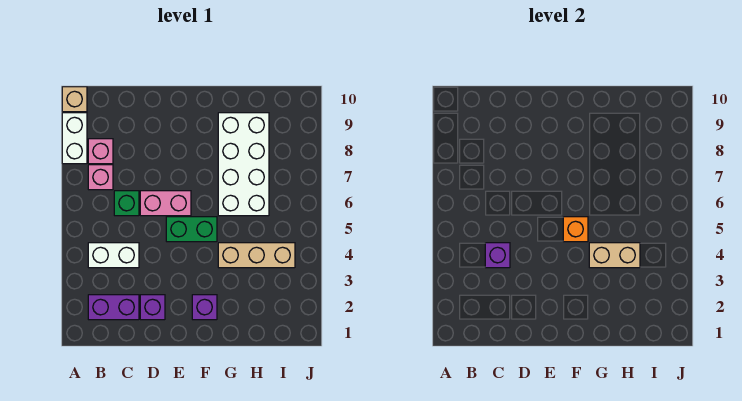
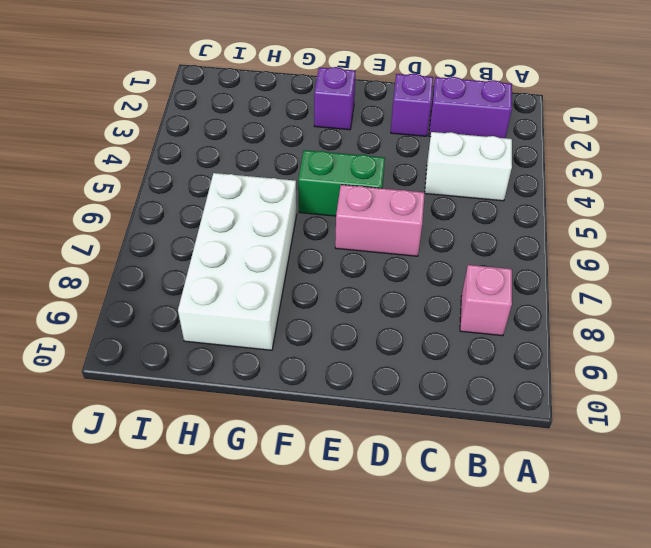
none -> white 1x2 brick [62,113,87,164]
none -> tan 1x1 brick [62,87,87,112]
none -> pink 1x1 brick [88,165,113,190]

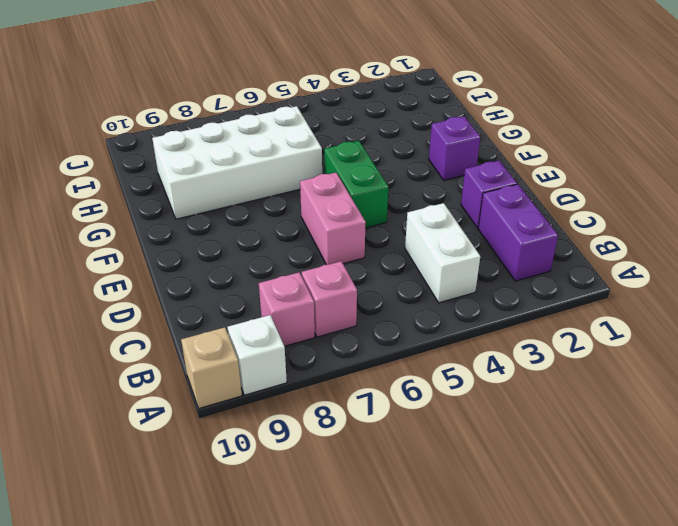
white 1x1 brick [228,315,287,395] -> white 1x2 brick [62,113,87,164]
none -> green 1x1 brick [114,191,139,216]
none -> tan 1x3 brick [218,243,295,268]
none -> purple 1x1 brick [485,243,510,268]

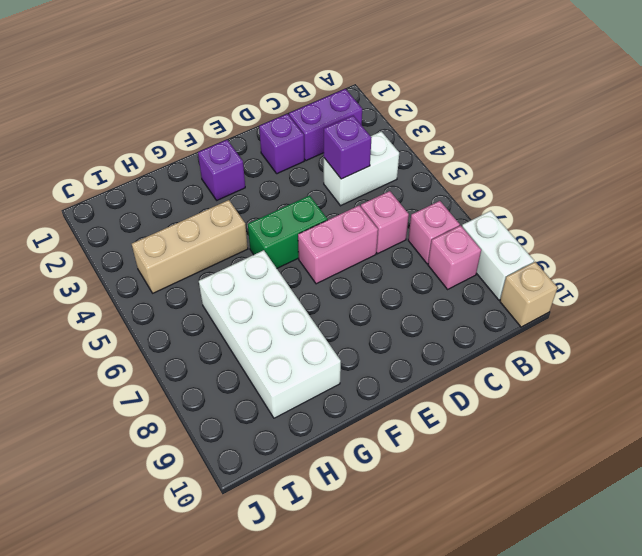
pink 1x1 brick [361,191,409,254] -> green 1x1 brick [114,191,139,216]
none -> orange 1x1 brick [563,217,588,242]
none -> tan 1x2 brick [589,243,640,268]

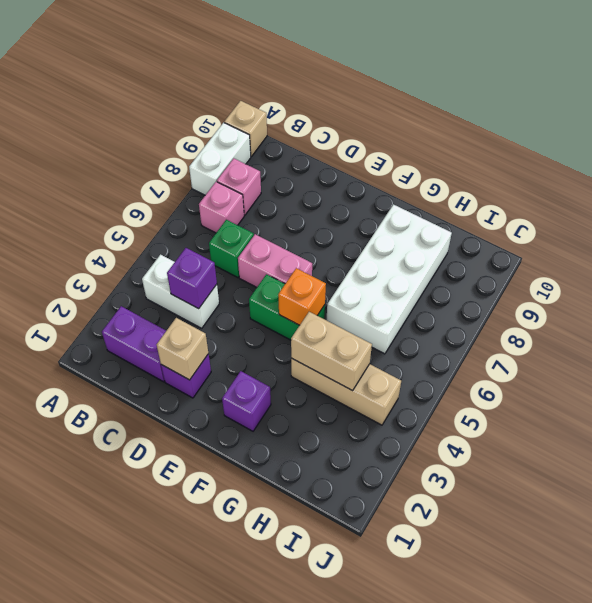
tan 1x1 brick [157,318,208,380] -> none

